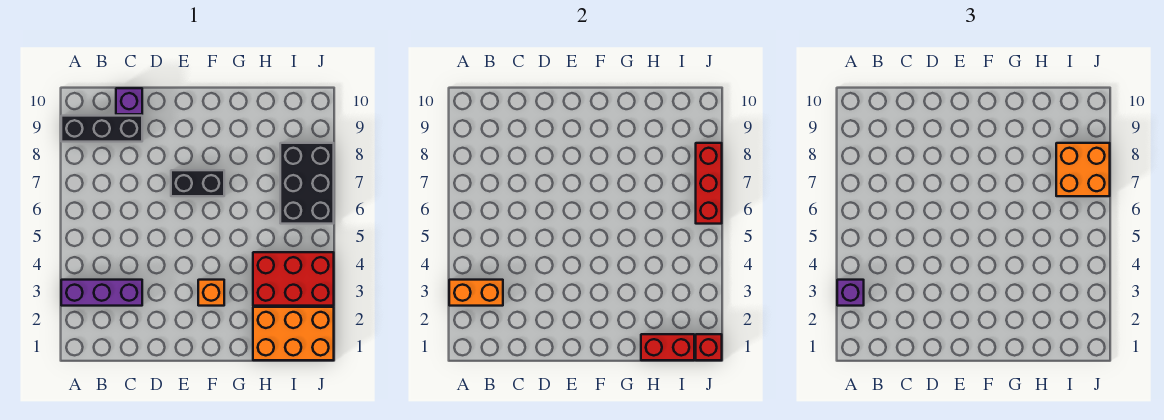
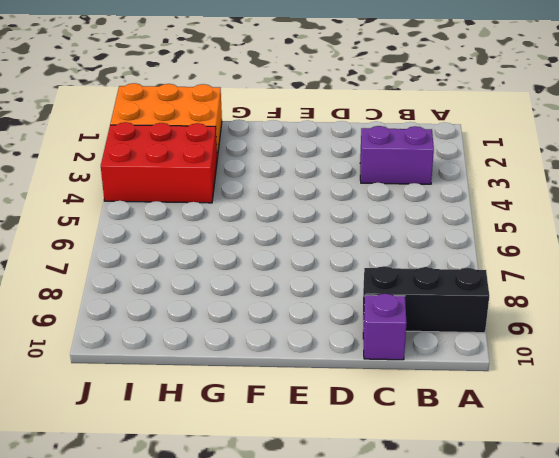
purple 1x2 brick [360,126,434,184] -> purple 1x3 brick [61,280,142,306]
none -> black 1x2 brick [171,170,224,196]
none -> orange 1x1 brick [198,280,224,306]
none -> black 2x3 brick [280,143,334,224]

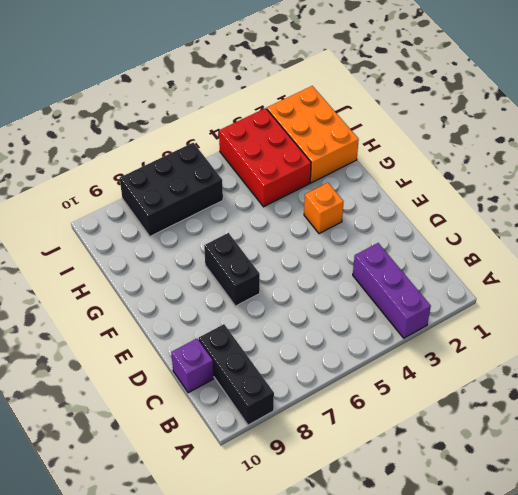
none -> orange 1x2 brick [449,280,503,306]
none -> red 1x2 brick [641,334,694,360]
none -> red 1x1 brick [696,334,722,360]

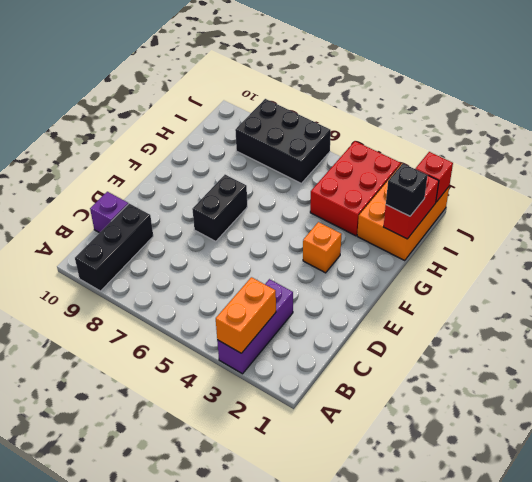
black 1x1 brick [386,163,428,216] -> none
none -> red 1x3 brick [696,143,722,224]
none -> purple 1x1 brick [837,280,864,306]
none -> orange 2x2 brick [1056,143,1110,196]

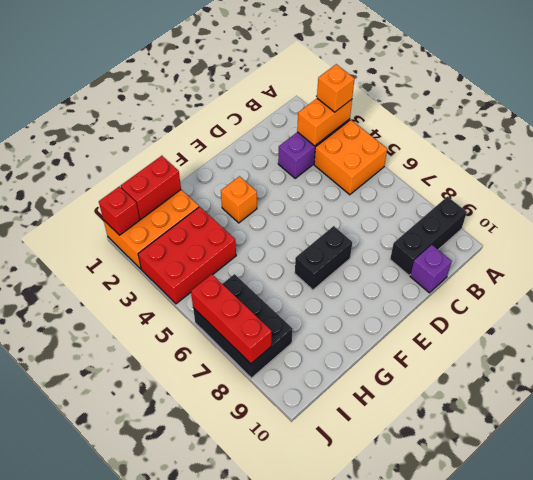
orange 1x1 brick [317,64,355,112] -> purple 1x1 brick [837,280,864,306]
orange 2x2 brick [314,120,387,195] -> orange 2x2 brick moved to [1056,143,1110,196]

